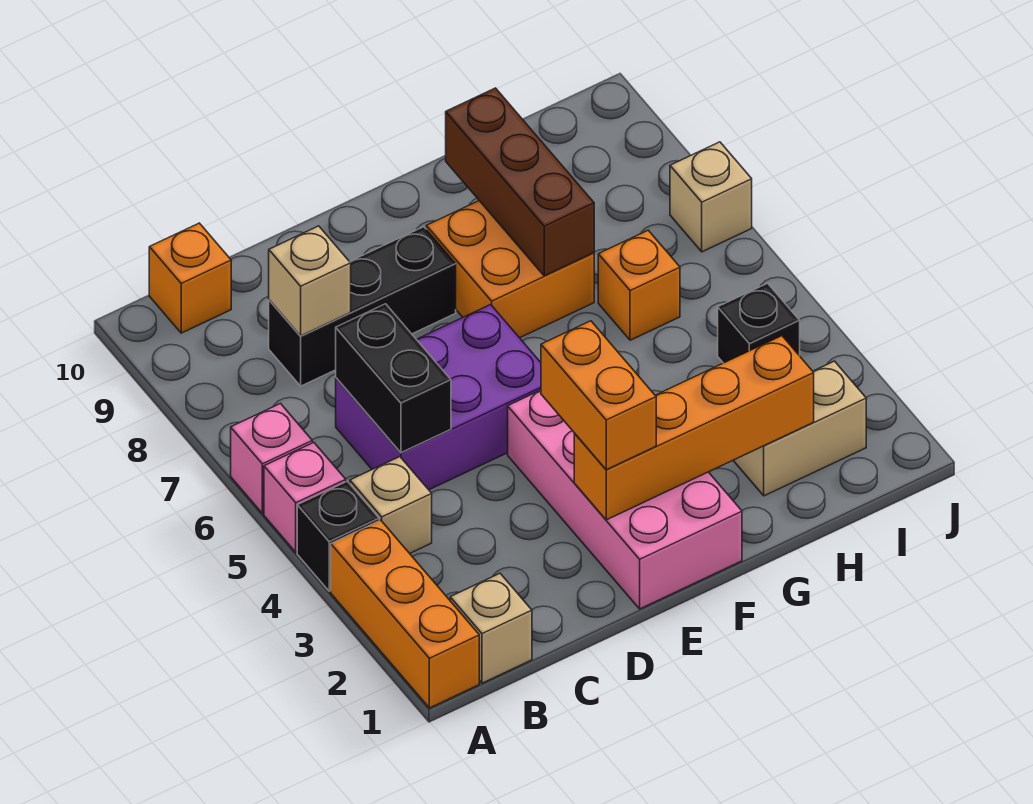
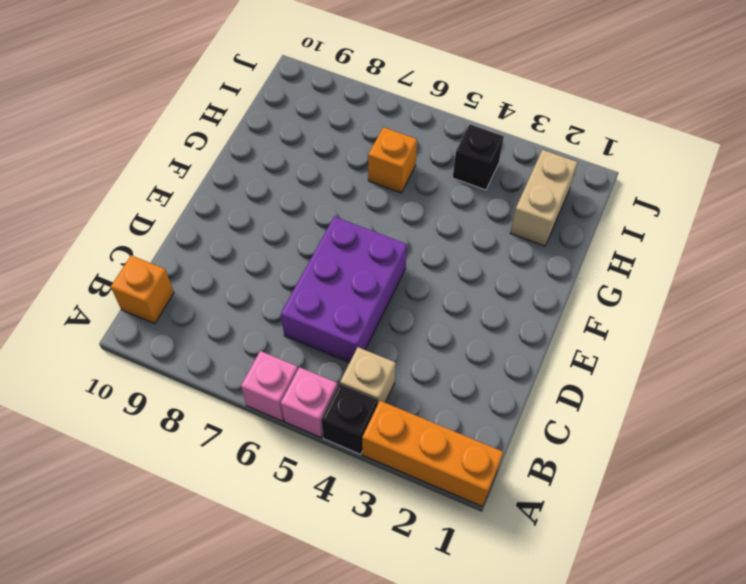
none -> tan 1x1 brick [450,573,532,683]
none -> black 1x3 brick [269,227,456,386]
none -> pink 2x4 brick [508,390,742,609]

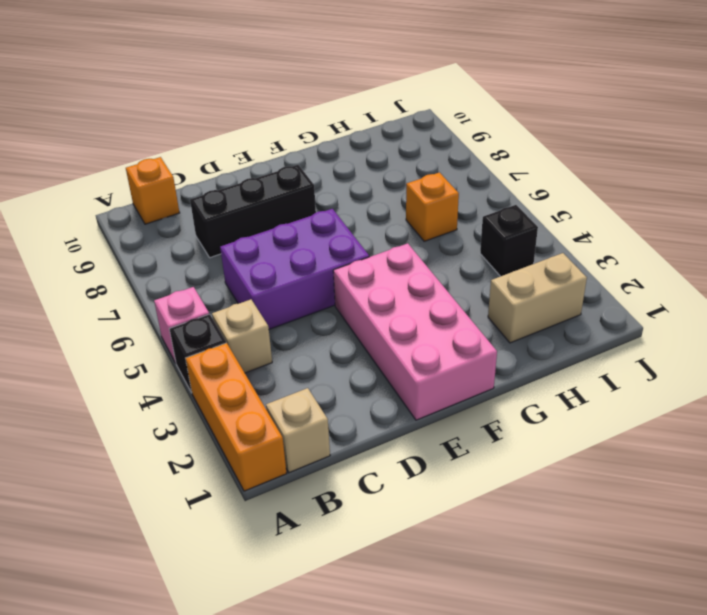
none -> pink 1x1 brick [231,404,312,513]
none -> orange 2x2 brick [426,201,594,338]
none -> tan 1x1 brick [670,142,752,252]

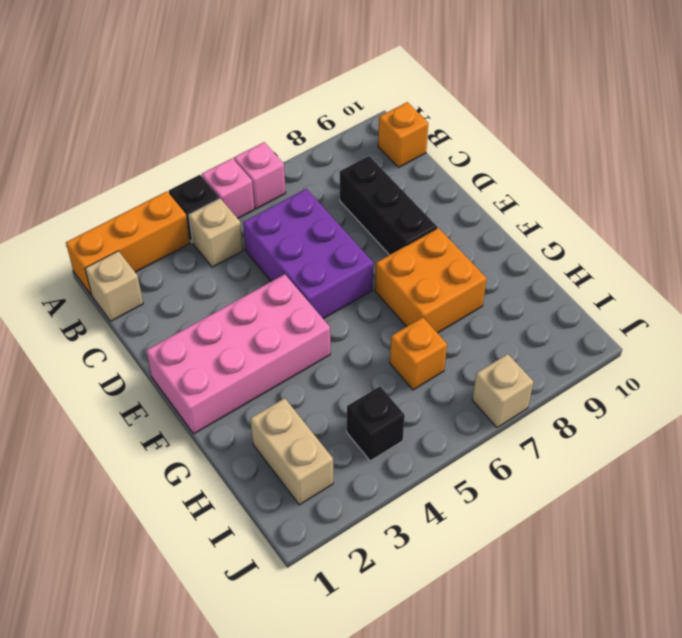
none -> black 1x2 brick [336,304,451,453]
none -> tan 1x1 brick [269,226,351,336]
none -> orange 1x4 brick [574,336,814,520]

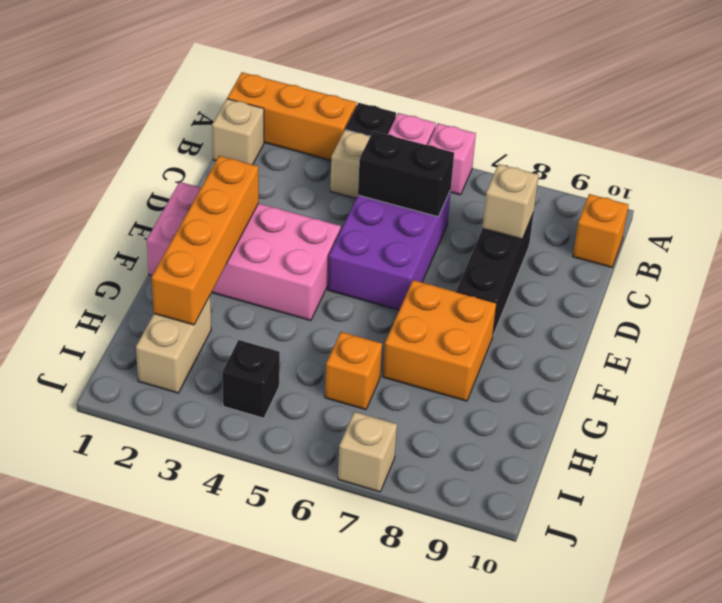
none -> brown 1x3 brick [446,88,594,276]
none -> orange 1x2 brick [541,321,656,470]

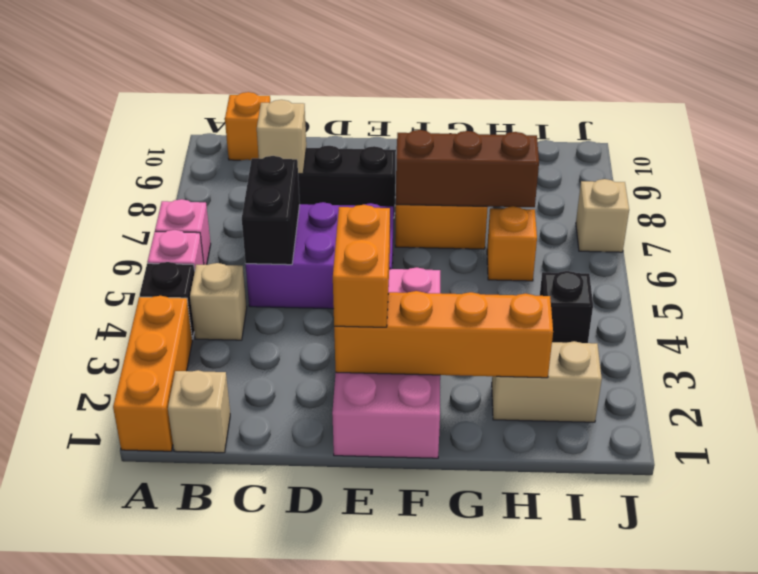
brown 1x3 brick [396,130,539,207] -> brown 1x3 brick turned to [446,88,594,276]

